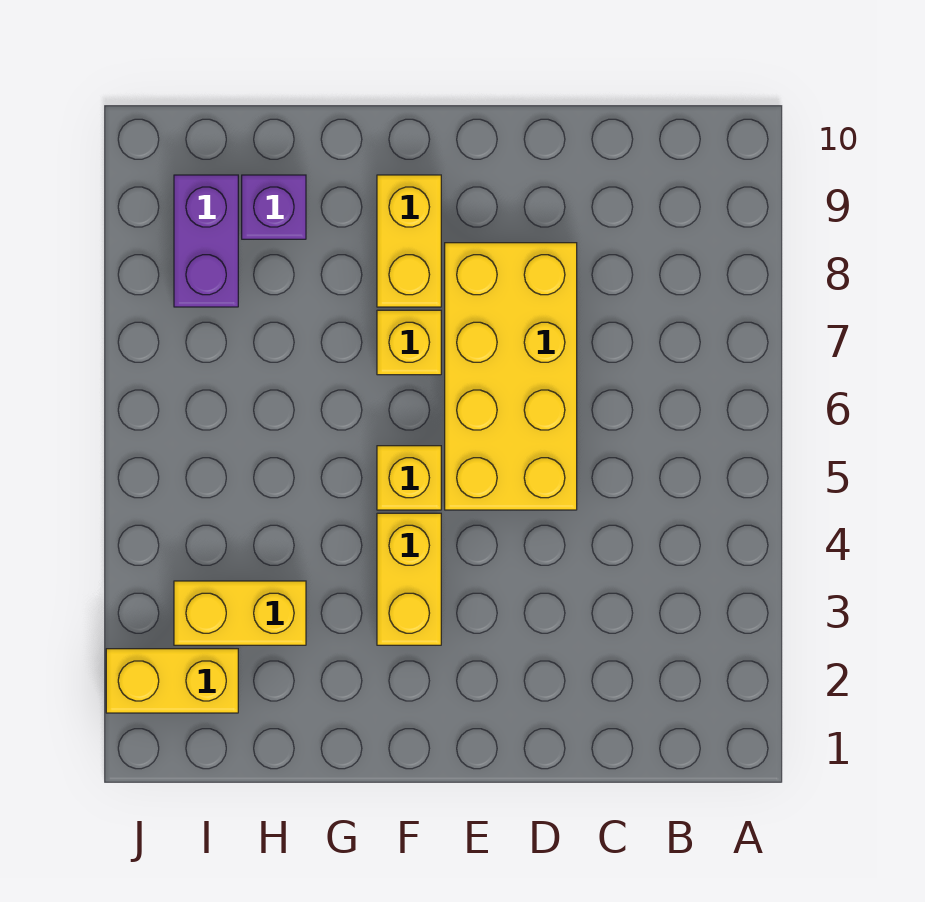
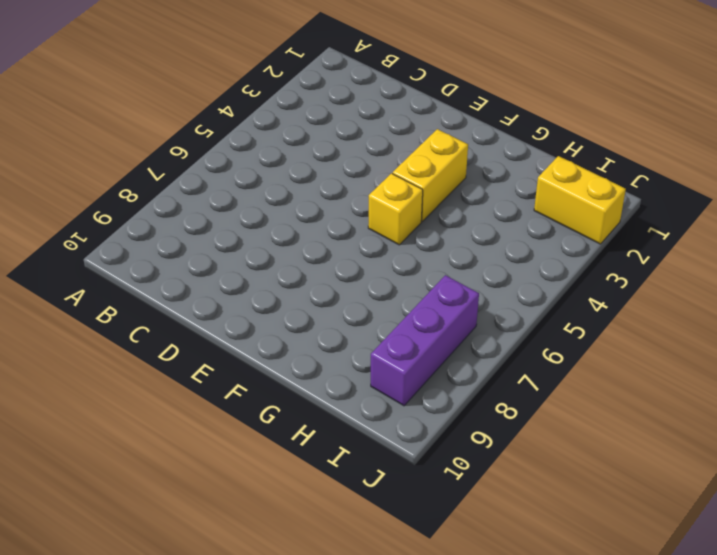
purple 1x3 brick [371,275,479,406] -> purple 1x2 brick [174,175,238,307]
none -> yellow 2x4 brick [445,243,577,510]
none -> yellow 1x1 brick [377,310,441,375]

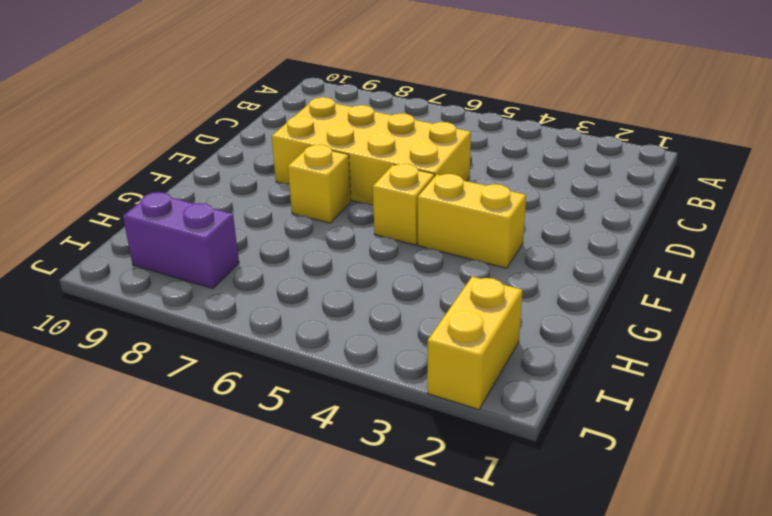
none -> yellow 1x2 brick [377,175,441,307]
none -> yellow 1x2 brick [174,581,306,645]

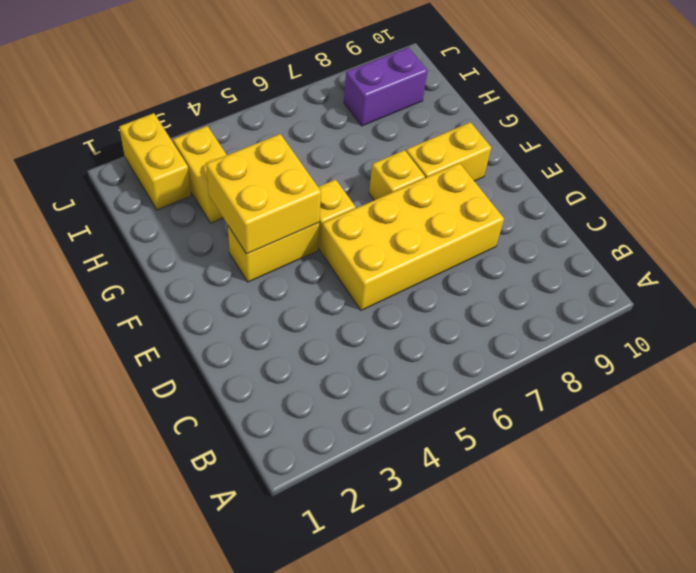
yellow 2x2 brick [206,134,321,254] -> none
none -> purple 1x1 brick [242,175,306,239]

